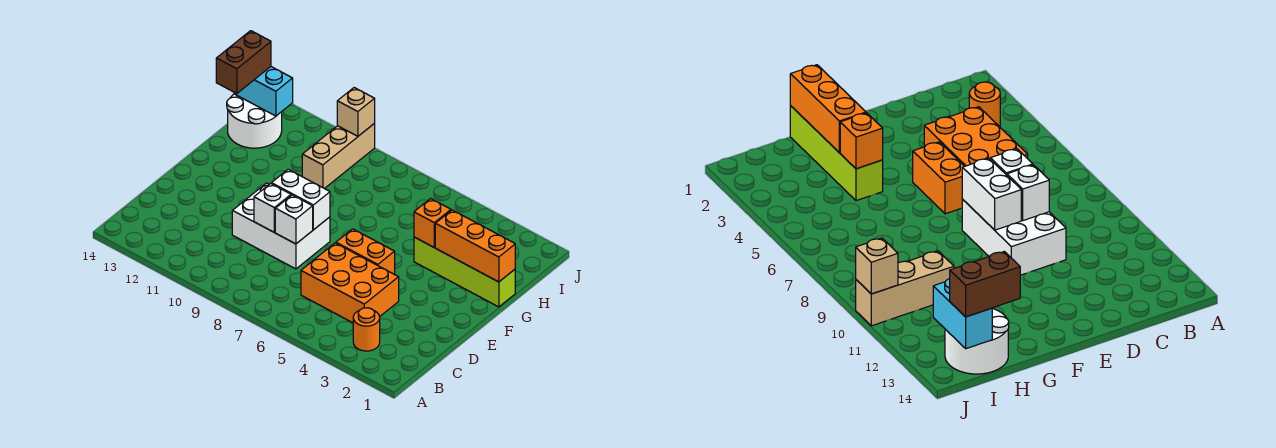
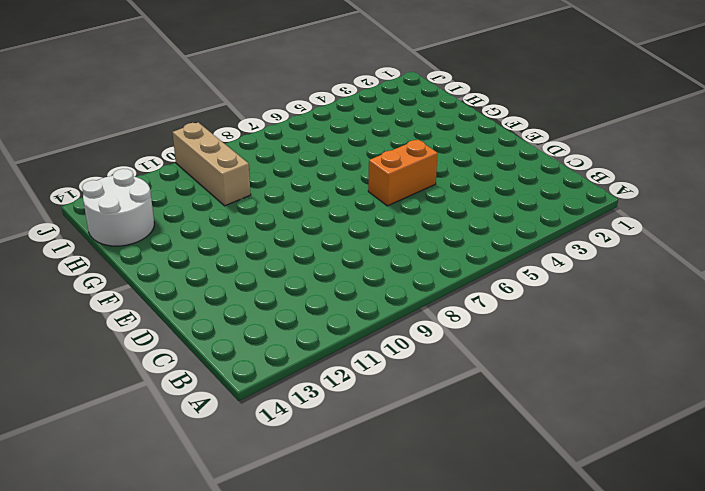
none -> orange 1x1 round brick [353,308,380,351]
none -> orange 2x3 brick [301,243,399,323]
none -> white 2x3 brick [232,183,330,269]

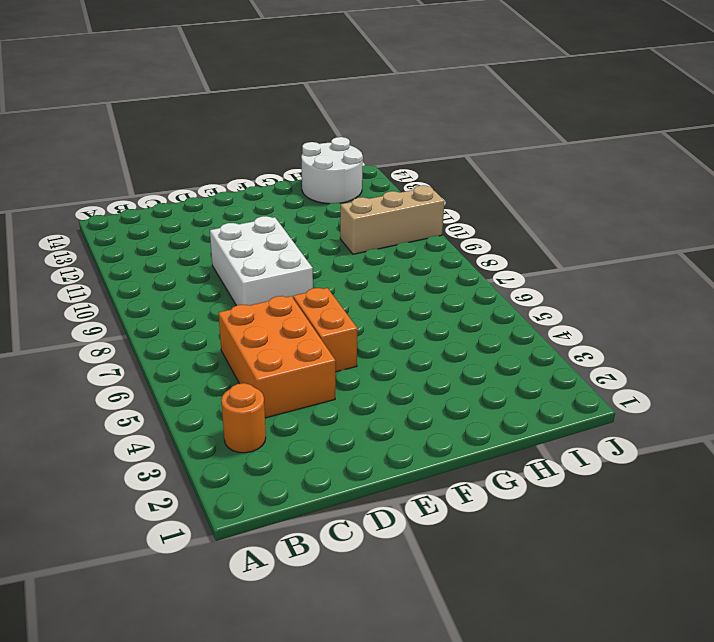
none -> lime 1x4 brick [414,237,515,307]
none -> white 1x1 brick [275,195,313,244]
none -> white 1x1 brick [254,183,291,232]

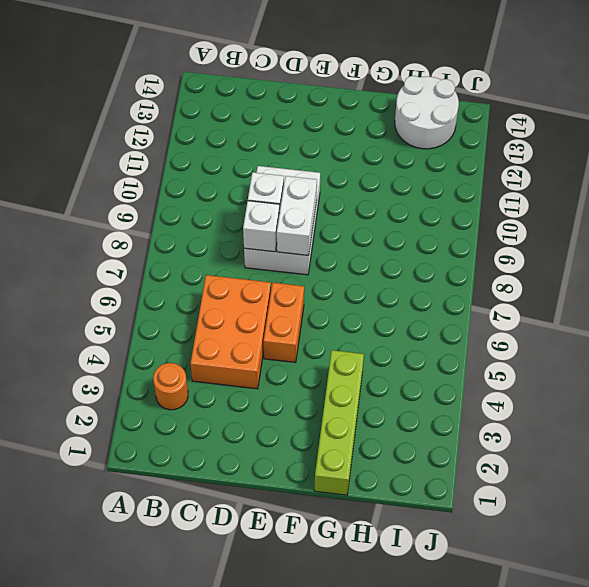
none -> tan 1x3 brick [302,124,375,189]
none -> orange 1x3 brick [435,210,515,282]
none -> orange 1x1 brick [414,199,451,247]

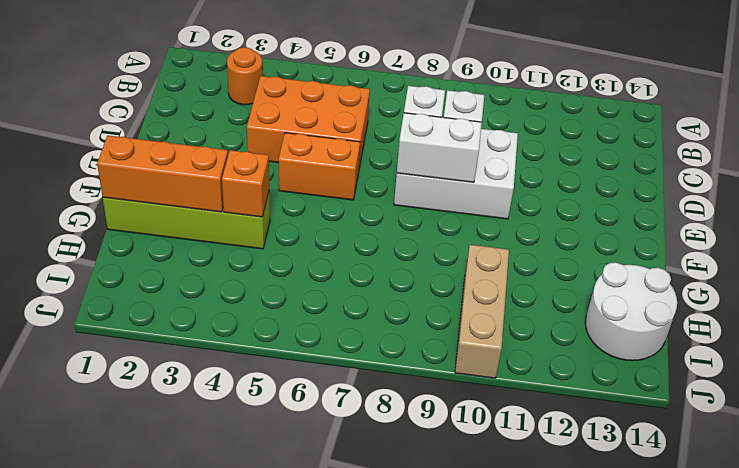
none -> cyan 1x2 brick [234,67,293,116]
none -> tan 1x1 brick [337,88,375,136]
none -> brown 1x2 brick [216,31,271,94]

